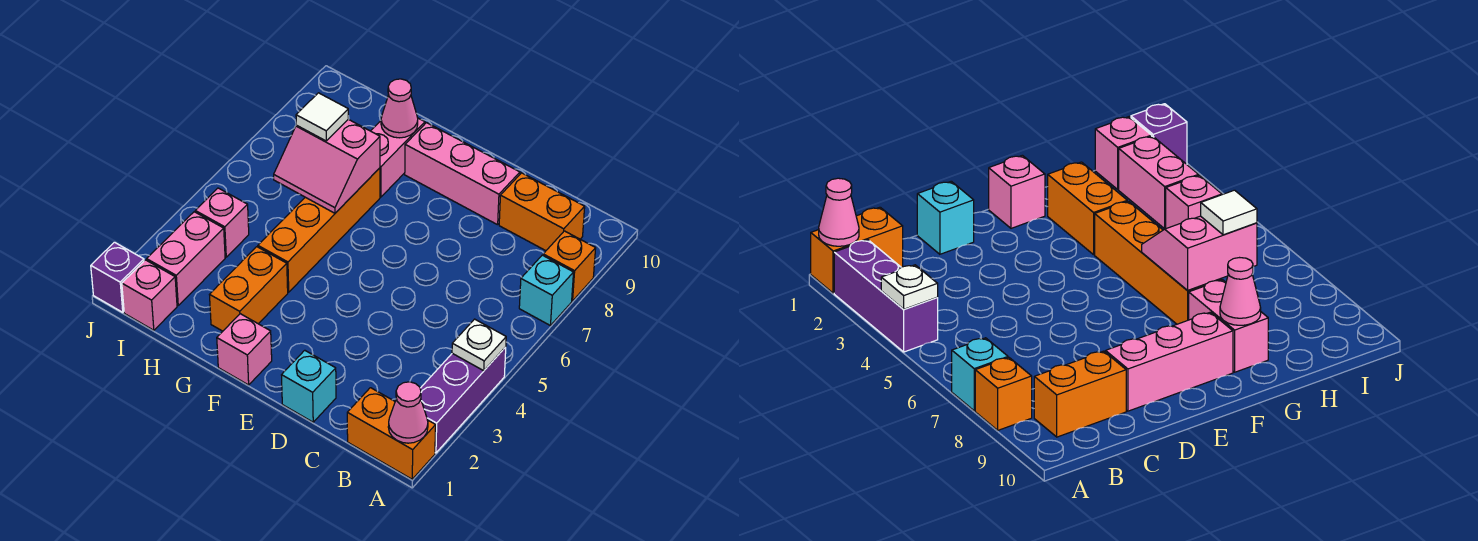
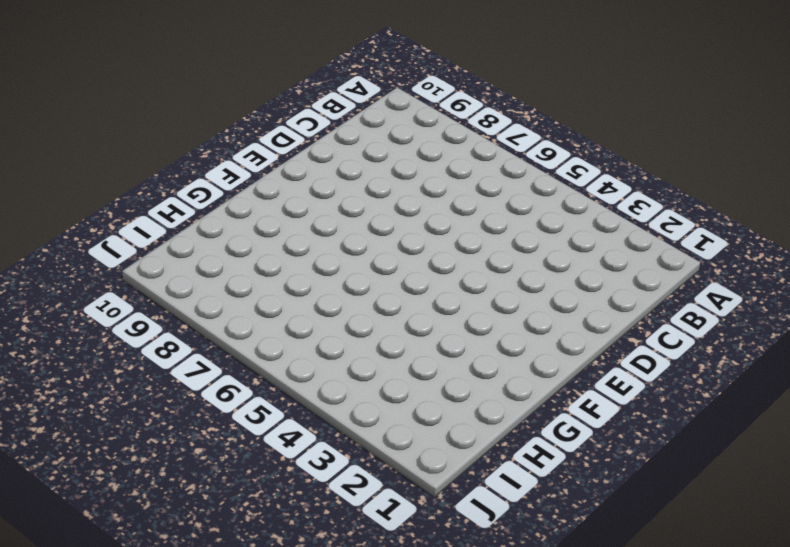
none -> orange 1x2 brick [347,388,436,479]
none -> purple 1x3 brick [420,347,506,453]
none -> cyan 1x1 brick [519,255,574,326]

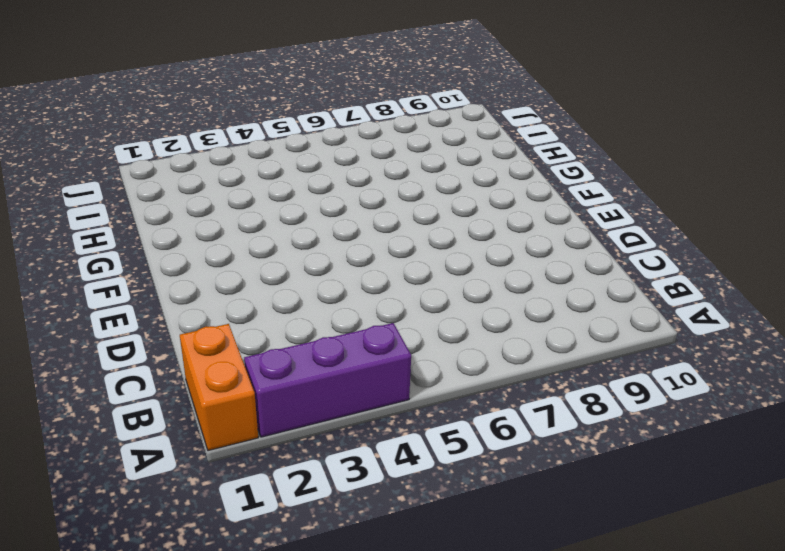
none -> cyan 1x1 brick [519,255,574,326]
none -> orange 1x1 brick [543,231,596,301]
none -> orange 1x2 brick [499,173,585,251]

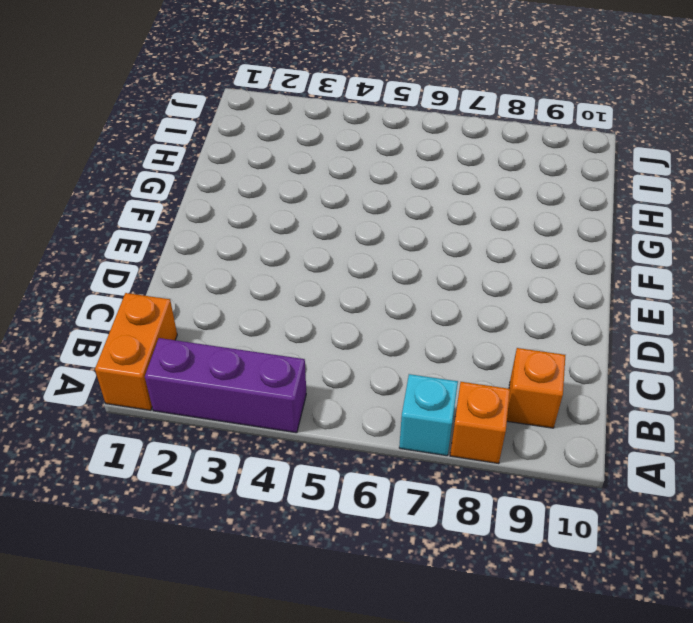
orange 1x1 brick [507,348,565,428] -> orange 1x2 brick [499,173,585,251]
none -> cyan 1x1 brick [282,350,336,422]
none -> pink 1x3 brick [405,123,520,225]
none -> pink 1x1 brick [217,314,272,385]

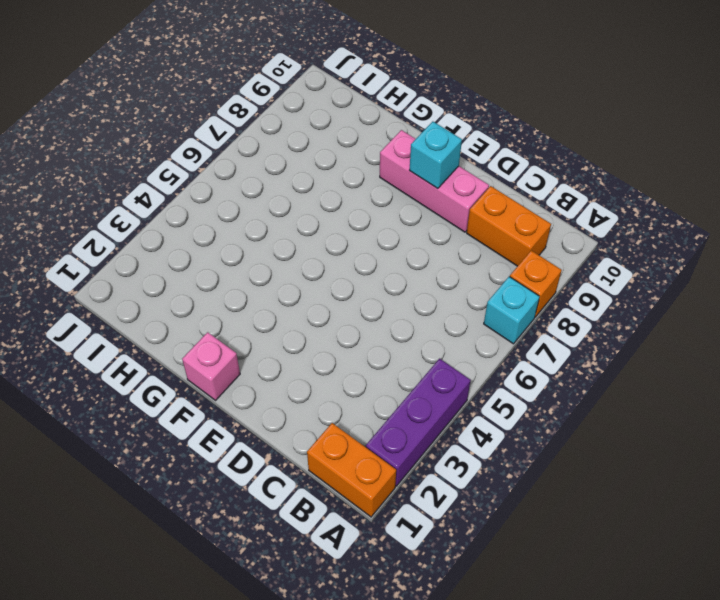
cyan 1x1 brick [409,122,462,189] -> cyan 1x1 brick moved to [282,350,336,422]
none -> orange 1x2 brick [210,247,288,331]
none -> orange 1x4 brick [258,168,380,292]
none -> pink 1x2 brick [371,118,425,197]

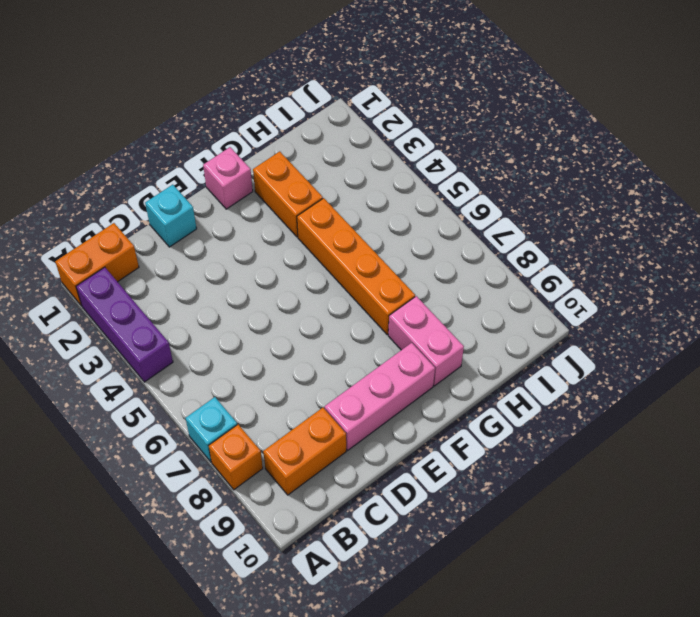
none -> pink 1x1 brick [122,260,177,330]
none -> pink 1x2 brick [147,212,225,305]
none -> pink 1x1 brick [195,188,249,257]

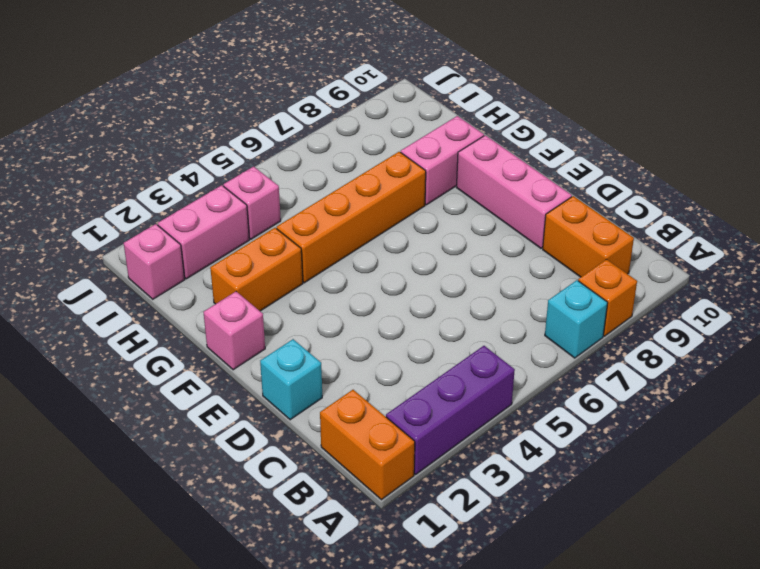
none -> purple 1x1 brick [91,242,144,312]
none -> pink 1x1 cone [388,382,428,443]
none -> white 1x1 plate [452,319,506,371]

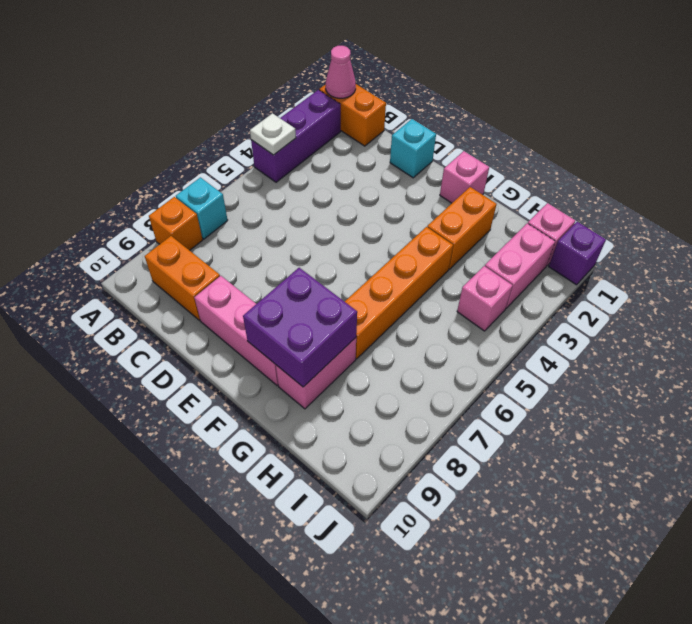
purple 2x2 brick [243,268,357,387] -> pink 1x1 cone [381,79,418,138]
none -> pink 2x2 slope [274,119,380,213]
none -> white 1x1 tile [296,93,348,141]

